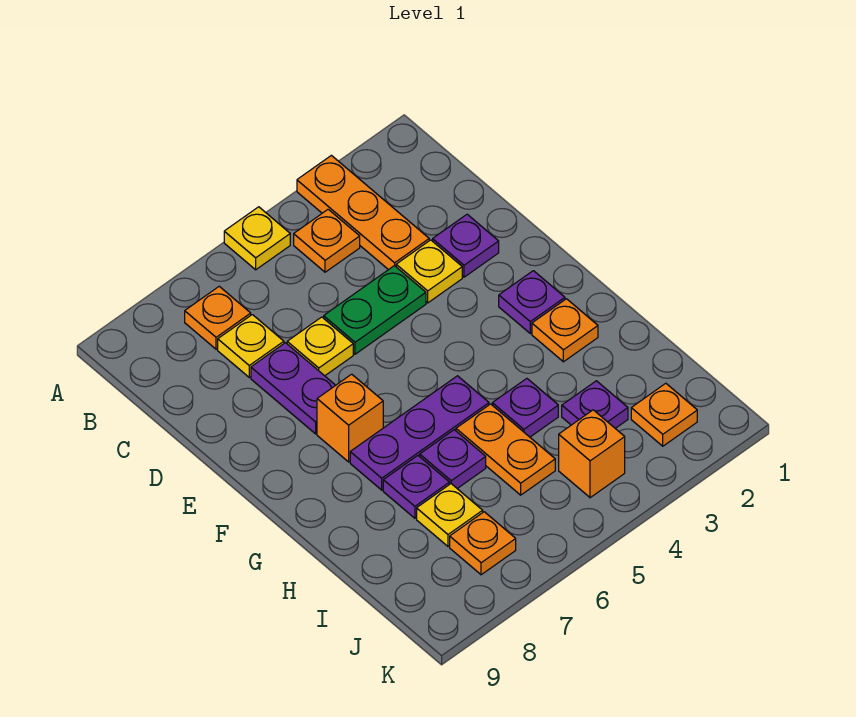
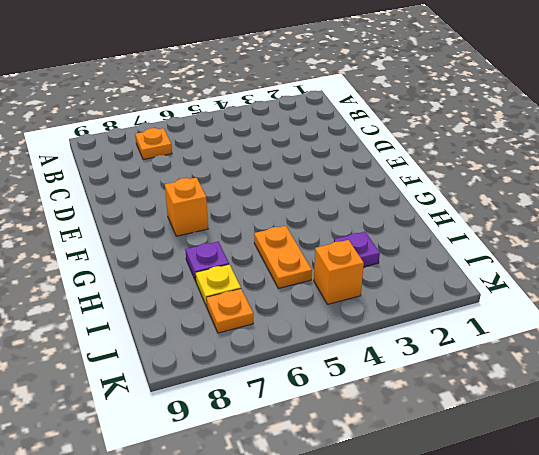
none -> orange 1x3 plate [297,155,429,270]
none -> yellow 1x1 plate [224,207,290,270]
none -> orange 1x1 plate [294,209,360,272]

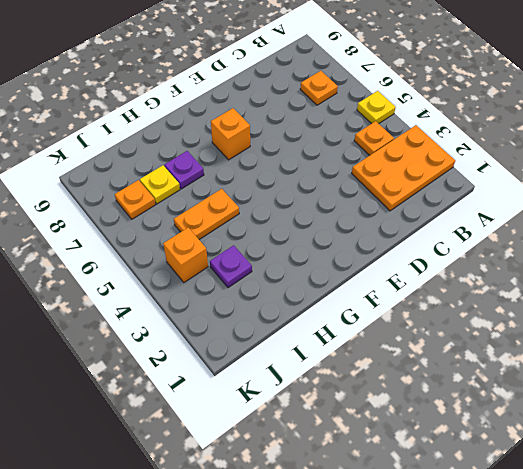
orange 2x3 plate [352,125,455,211] -> orange 1x3 plate [297,155,429,270]
none -> yellow 1x1 plate [218,315,284,377]
none -> purple 1x1 plate [433,214,499,277]
none -> yellow 1x1 plate [396,240,462,303]

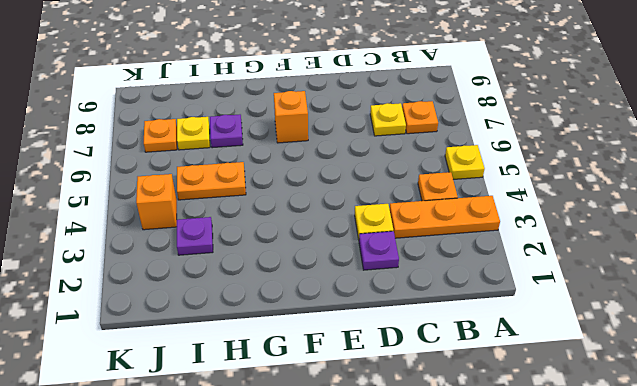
none -> green 1x2 plate [324,266,426,354]
none -> yellow 1x1 plate [287,317,353,376]
none -> purple 1x2 plate [251,343,336,434]

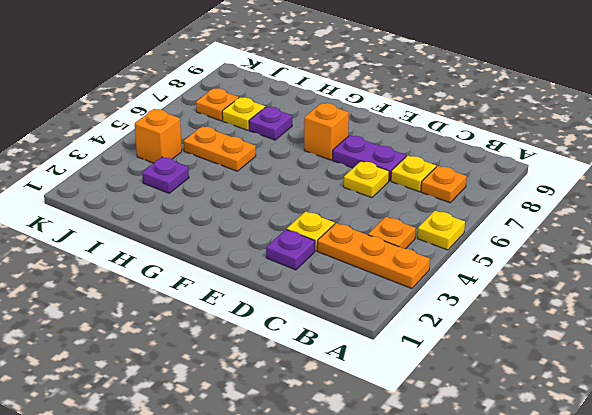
none -> green 1x2 plate [324,266,426,354]
none -> purple 1x1 plate [499,271,565,333]
none -> orange 1x1 plate [532,299,598,362]

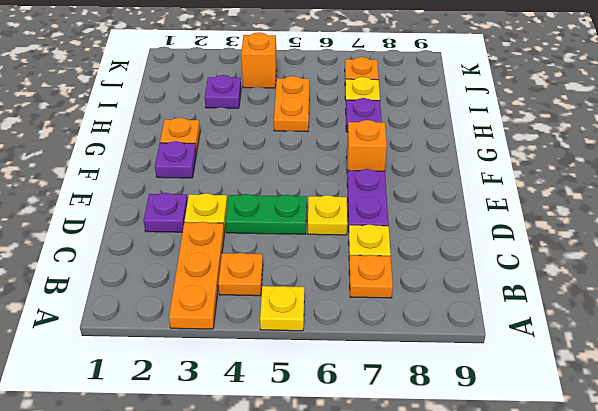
none -> purple 1x3 plate [350,376,489,490]
none -> purple 1x1 plate [492,379,558,437]
none -> purple 1x1 plate [420,430,486,488]

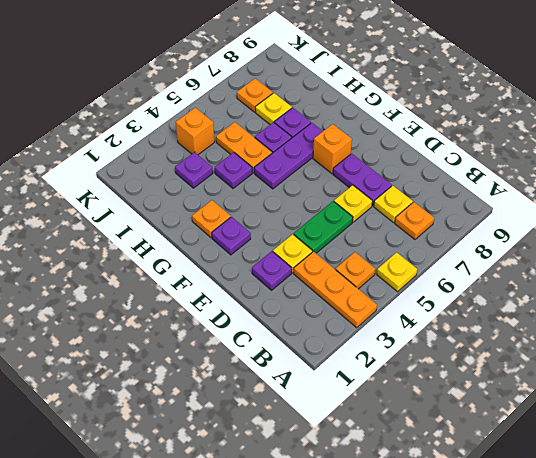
none -> orange 1x1 plate [631,383,697,446]

